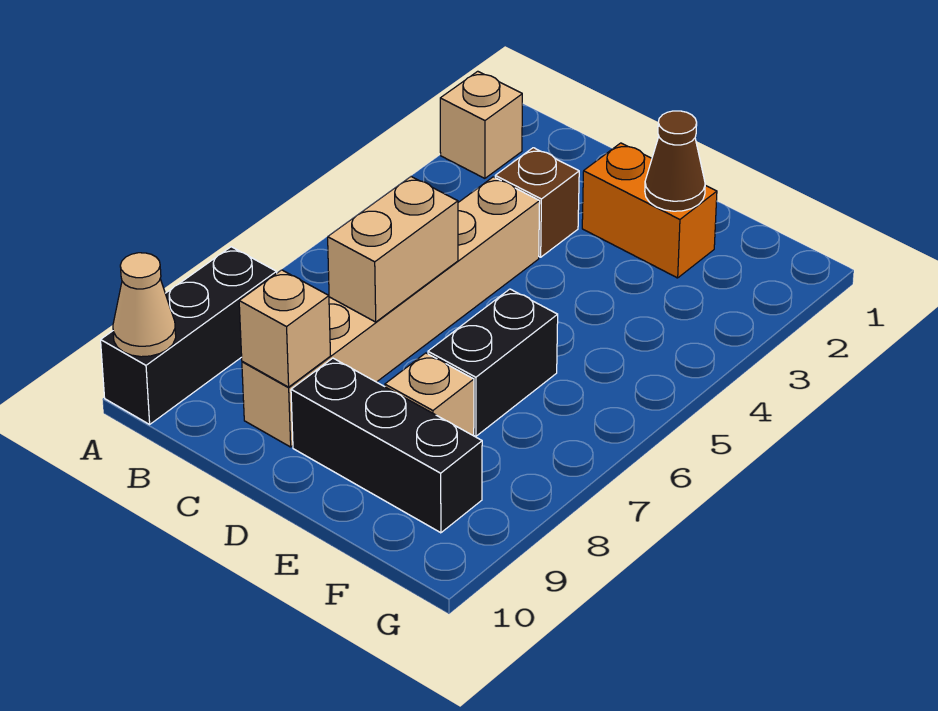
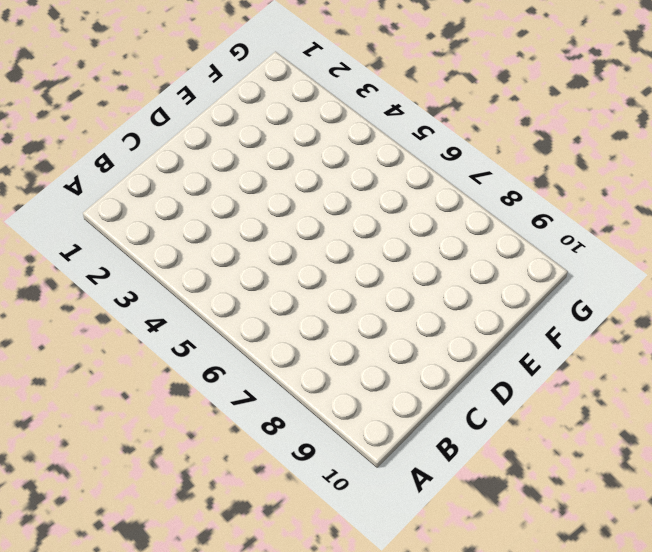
none -> tan 1x1 brick [440,71,522,178]
none -> black 1x3 brick [101,247,277,424]
none -> brown 1x1 brick [495,148,579,257]

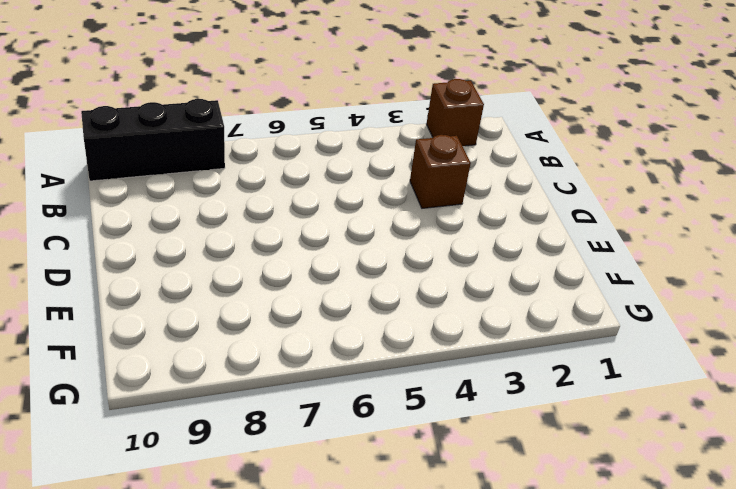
brown 1x1 brick [427,79,484,146] -> tan 1x1 brick [440,71,522,178]
none -> tan 1x6 brick [242,177,540,447]
none -> orange 1x2 brick [582,143,717,278]
none -> black 1x3 brick [291,358,482,533]

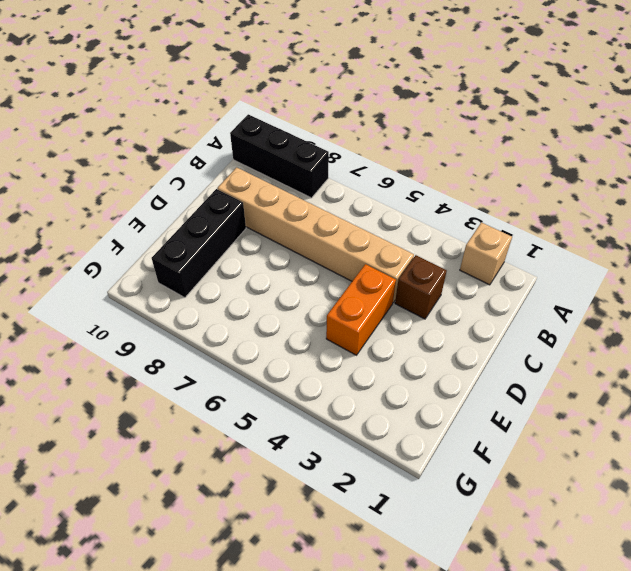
orange 1x2 brick [326,264,396,355] -> orange 1x2 brick moved to [582,143,717,278]
none -> black 1x2 brick [428,289,558,436]
none -> tan 1x1 brick [385,353,474,436]
none -> tan 1x1 cone [113,253,176,357]

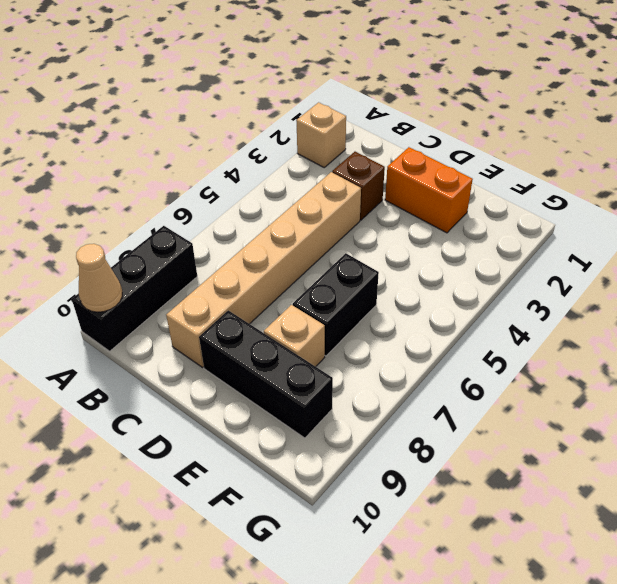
none -> tan 1x2 brick [328,177,458,322]
none -> tan 1x1 brick [239,270,330,387]
none -> brown 1x1 cone [645,111,705,211]

